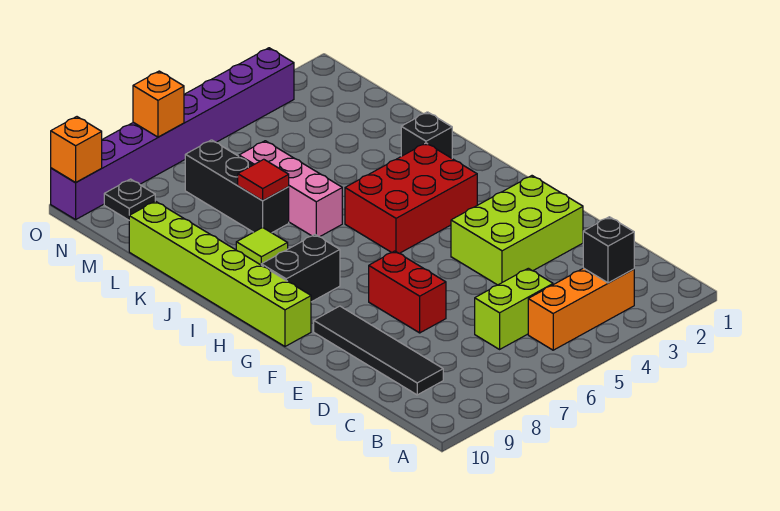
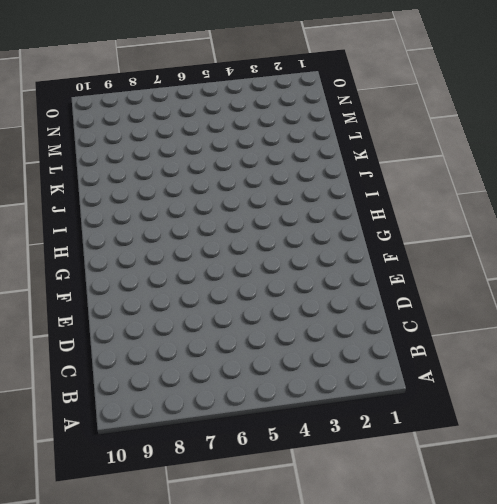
none -> orange 1x3 brick [528,268,634,350]
none -> lime 1x2 brick [475,268,553,349]
none -> black 1x4 tile [314,306,443,395]

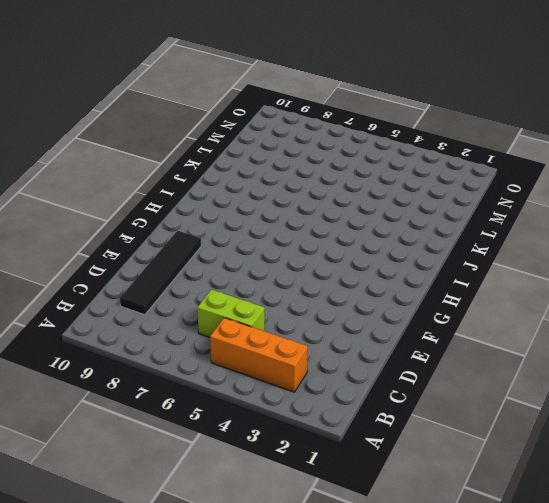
none -> lime 2x3 brick [451,176,583,285]
none -> red 1x2 brick [369,251,446,333]
none -> lime 1x6 brick [129,201,311,346]

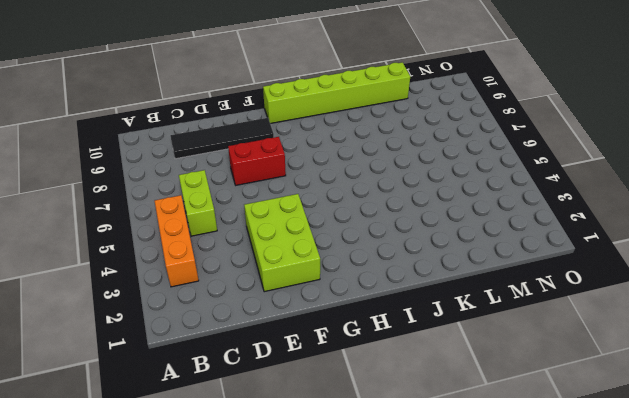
none -> red 2x3 brick [345,143,477,253]
none -> black 1x2 brick [261,235,340,302]
none -> black 1x1 brick [401,112,452,158]

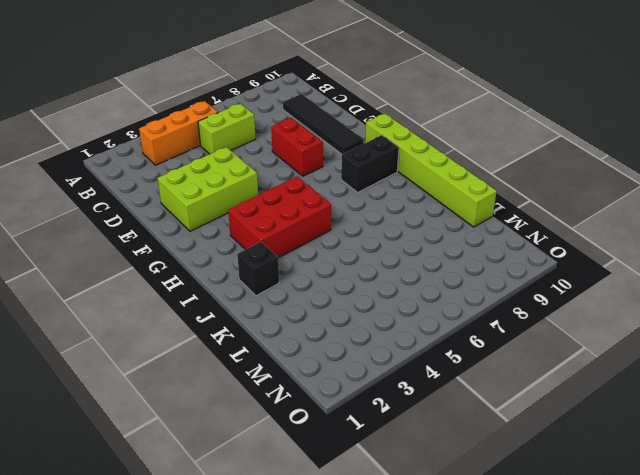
none -> pink 1x3 brick [239,141,342,237]
none -> lime 1x1 tile [236,227,288,265]
none -> black 1x3 brick [185,140,289,233]

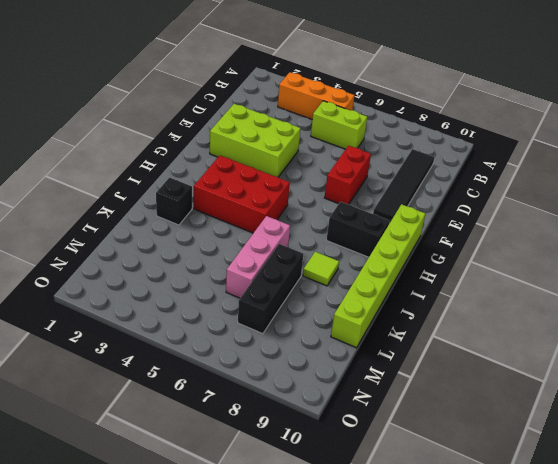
none -> black 1x1 plate [104,179,155,220]
none -> purple 1x8 brick [51,48,294,220]
none -> black 1x1 brick [583,217,634,283]

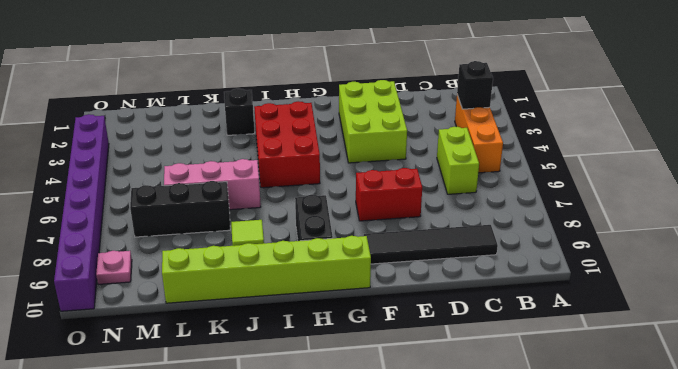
pink 1x1 plate [96,251,132,284] -> black 1x1 plate [104,179,155,220]
none -> red 1x1 tile [238,159,289,201]
none -> orange 1x1 brick [133,71,184,137]
none -> orange 1x1 brick [51,117,102,183]

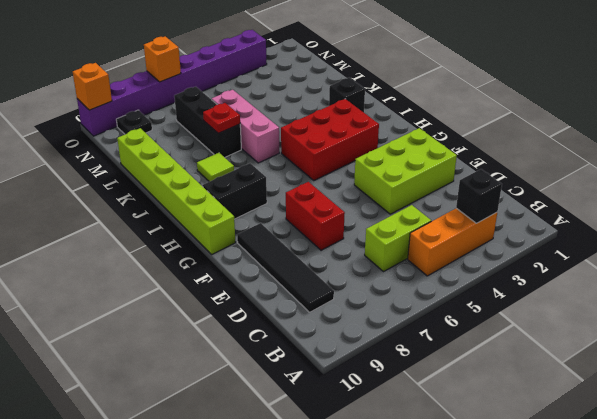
red 1x1 plate [203,103,240,133] -> red 1x1 tile [238,159,289,201]

